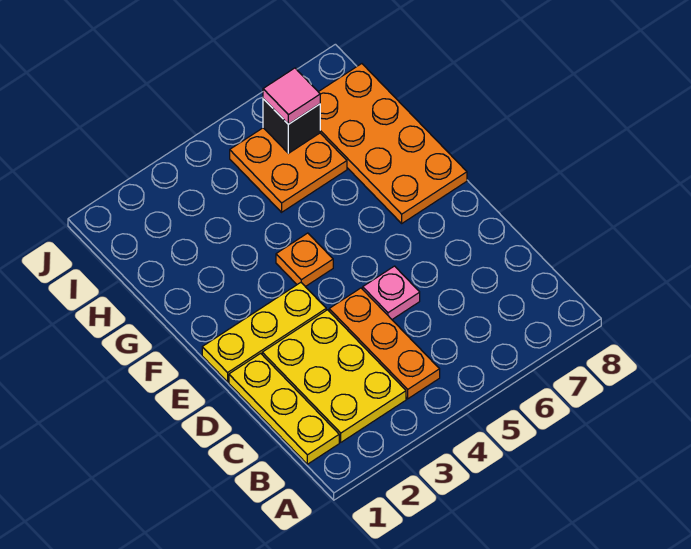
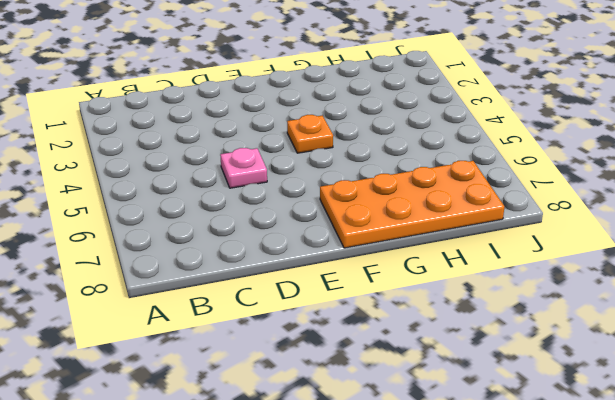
none -> yellow 1x3 plate [229,353,339,464]
none -> yellow 2x3 plate [262,310,406,442]

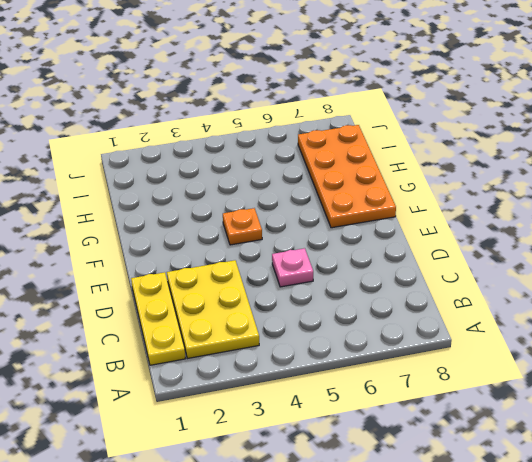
none -> orange 1x3 plate [329,288,440,399]
none -> yellow 1x3 plate [202,283,326,382]

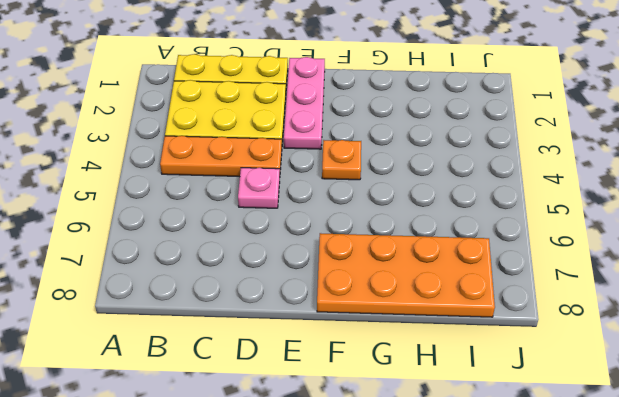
pink 1x3 plate [284,57,325,149] -> yellow 1x3 plate [202,283,326,382]
none -> orange 2x2 plate [230,128,347,212]
none -> black 1x1 brick [263,99,320,153]

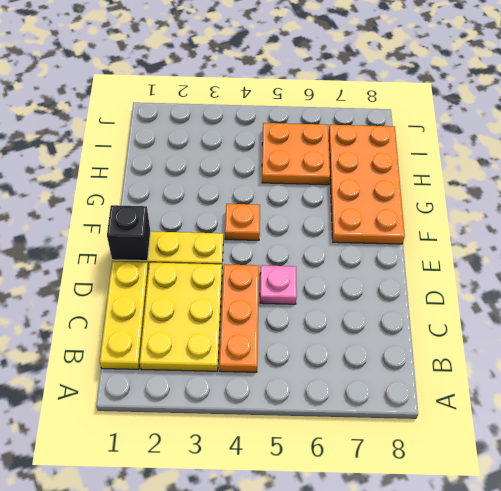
black 1x1 brick [107,205,150,261] -> black 1x1 brick moved to [263,99,320,153]
none -> pink 1x1 tile [263,68,320,124]

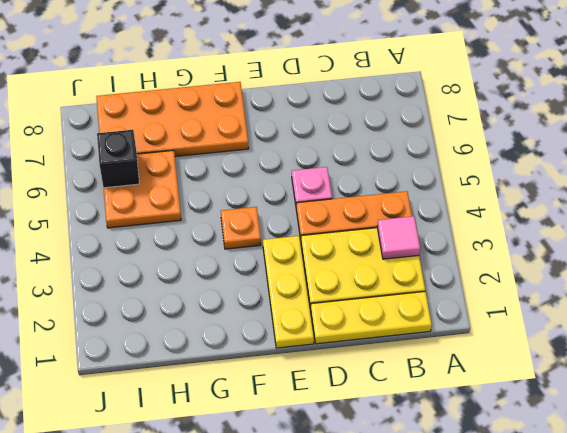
pink 1x1 tile [377,216,420,259] -> pink 1x1 tile moved to [263,68,320,124]

